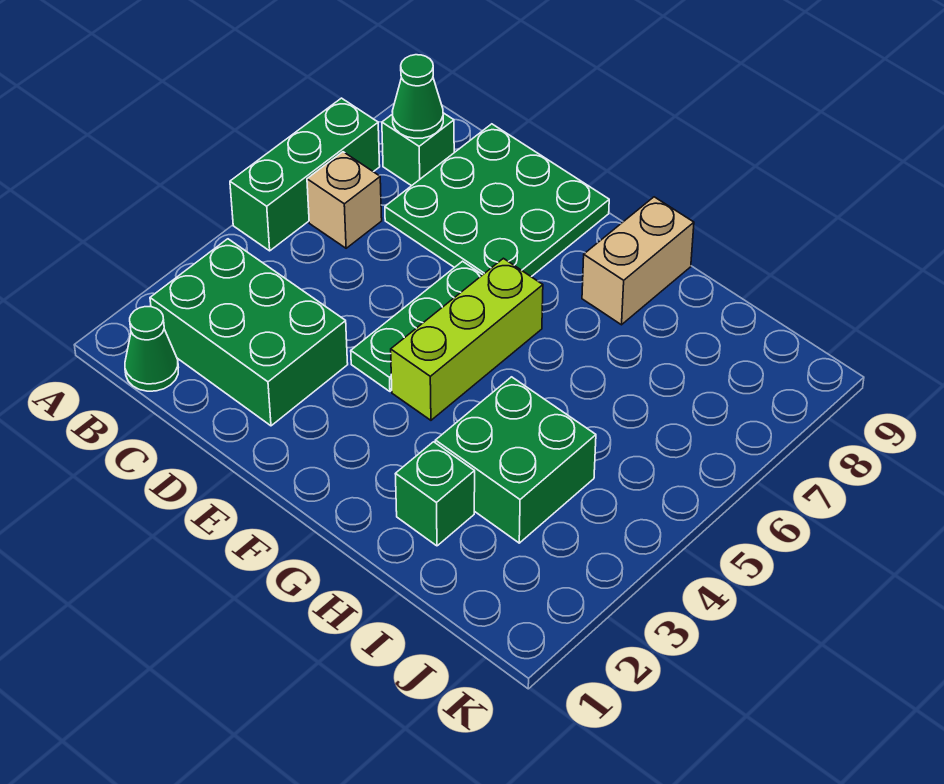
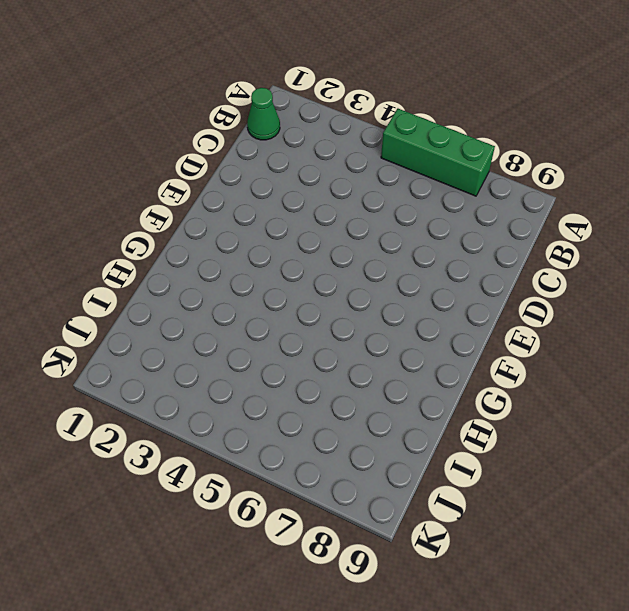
none -> green 2x3 brick [150,239,348,426]
none -> tan 1x1 brick [307,152,382,248]
none -> green 1x1 brick [382,113,454,186]

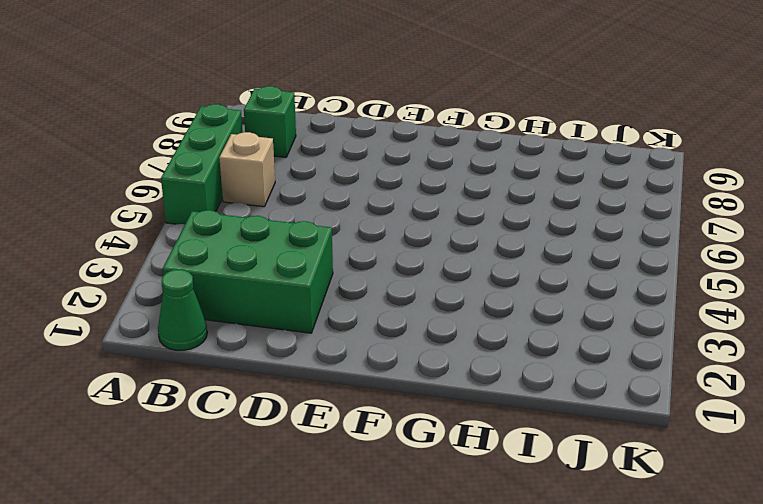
none -> green 3x3 plate [385,124,609,277]
none -> green 1x3 plate [351,261,482,391]
none -> lime 1x3 brick [391,258,543,420]

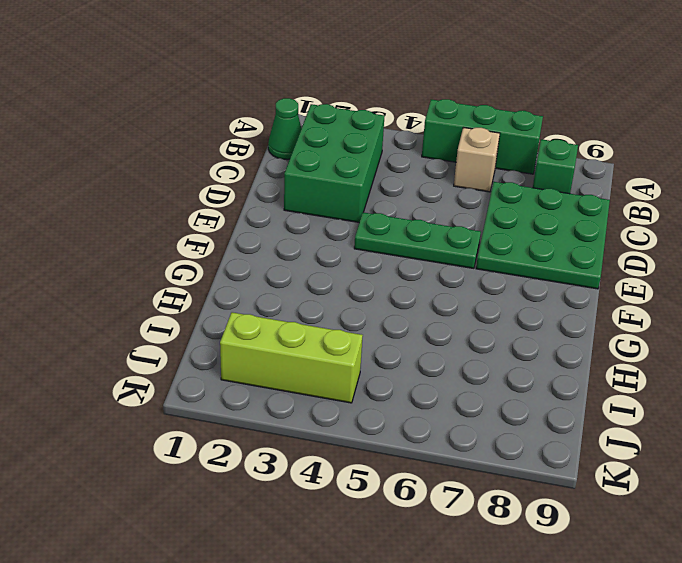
lime 1x3 brick [220,312,363,403] -> lime 1x3 brick moved to [391,258,543,420]
none -> tan 1x2 brick [582,197,694,325]
none -> green 1x1 brick [396,442,475,546]
none -> green 2x2 brick [435,377,596,543]

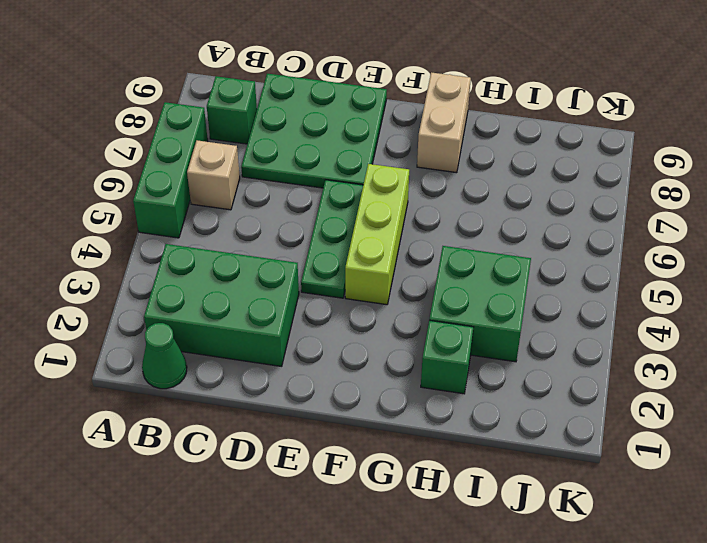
none -> green 1x1 cone [392,55,443,138]

